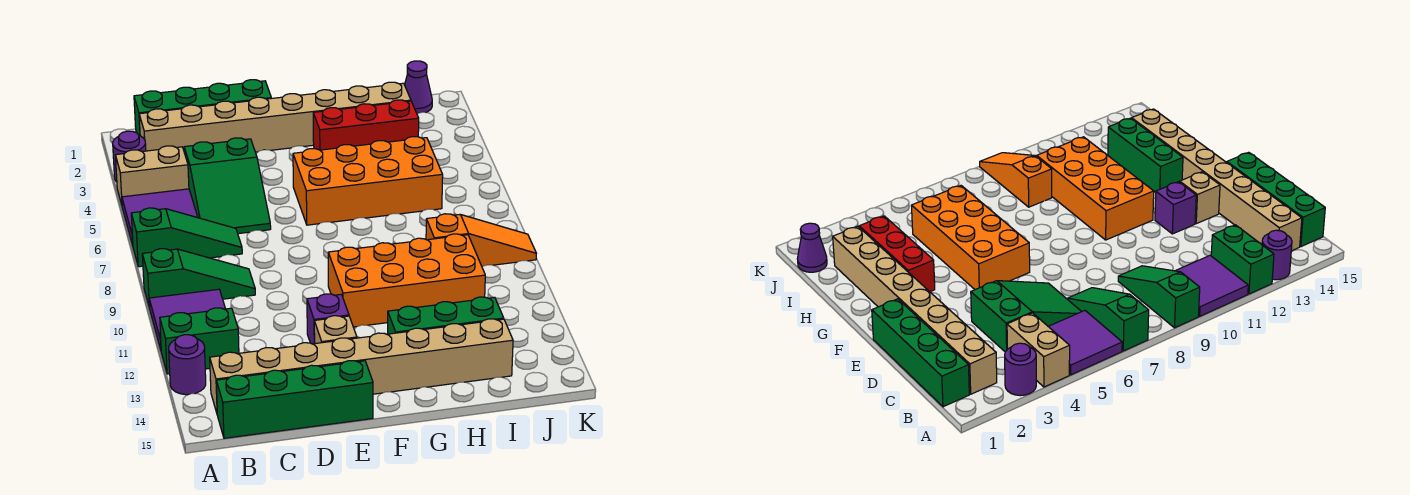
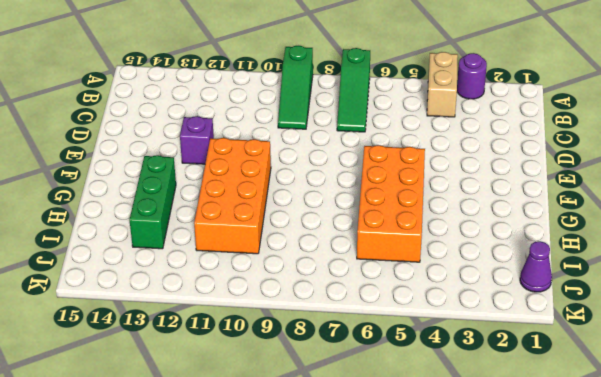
none -> purple 2x2 tile [122,189,198,245]
none -> purple 2x2 tile [149,289,225,350]
none -> green 1x2 brick [160,308,239,374]

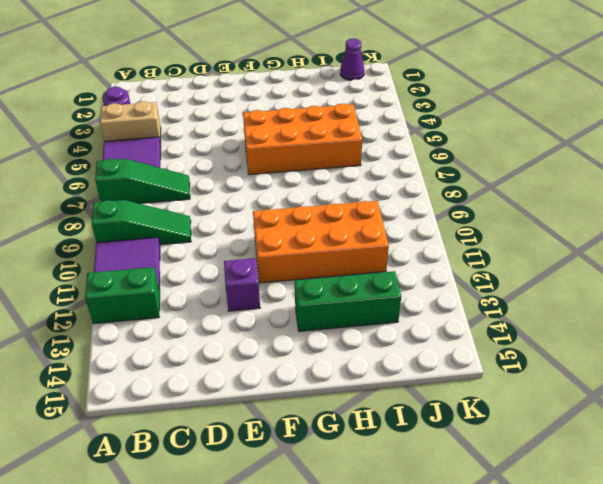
none -> purple 1x1 round brick [169,335,206,395]
none -> green 1x4 brick [134,80,271,136]
none -> tan 1x8 brick [139,82,411,152]

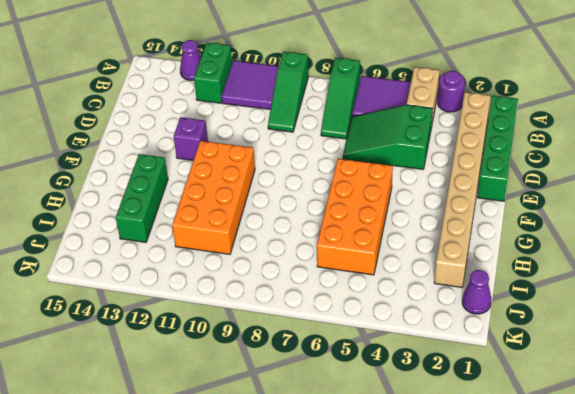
purple 1x1 cone [180,40,201,80] -> purple 1x1 round brick [169,335,206,395]
none -> tan 1x8 brick [210,319,513,413]
none -> green 1x4 brick [216,361,373,438]
none -> tan 1x1 brick [314,316,357,344]

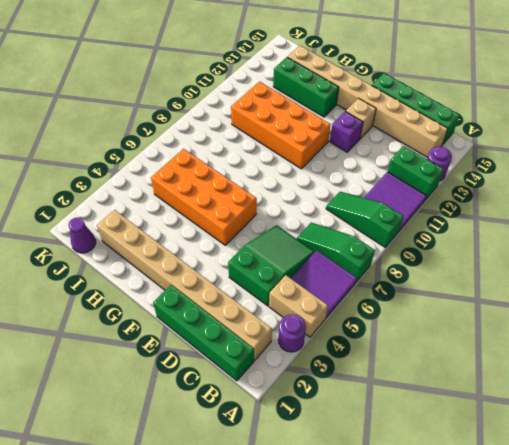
none -> red 1x3 brick [313,100,419,150]
none -> orange 1x3 slope [426,214,536,266]

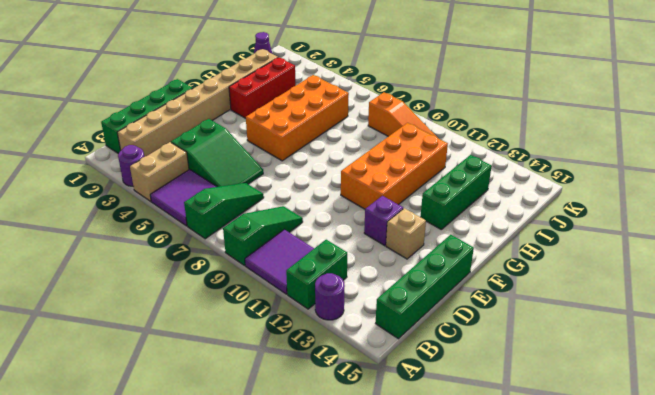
orange 1x3 slope [368,92,436,136] -> orange 1x3 slope turned to [426,214,536,266]
none -> tan 1x8 brick [210,319,513,413]

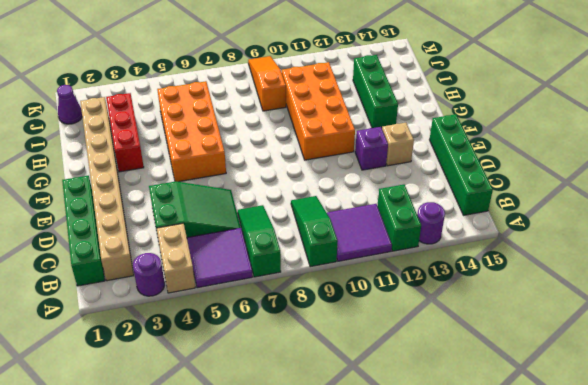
none -> tan 1x8 brick [210,319,513,413]

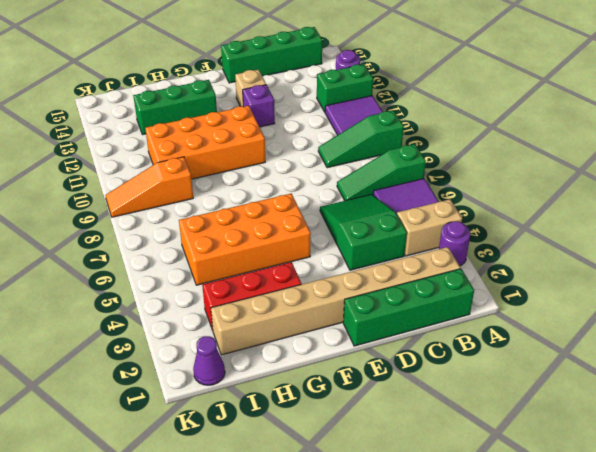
none -> tan 1x8 brick [210,319,513,413]

